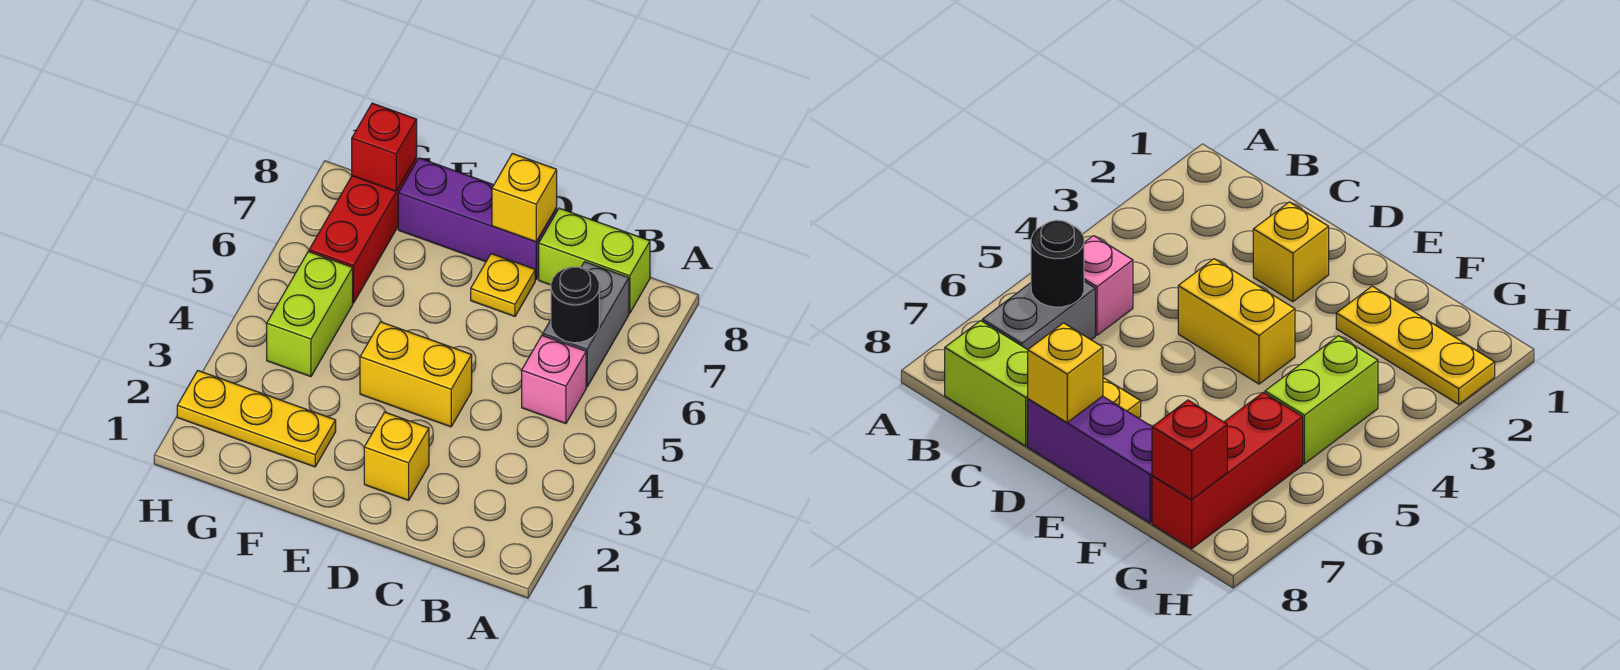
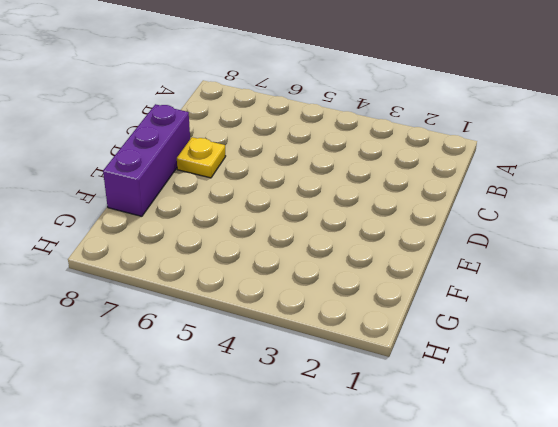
none -> pink 1x1 brick [522,335,586,424]
none -> grey 1x2 brick [543,262,629,387]
none -> lime 1x2 brick [539,208,650,313]

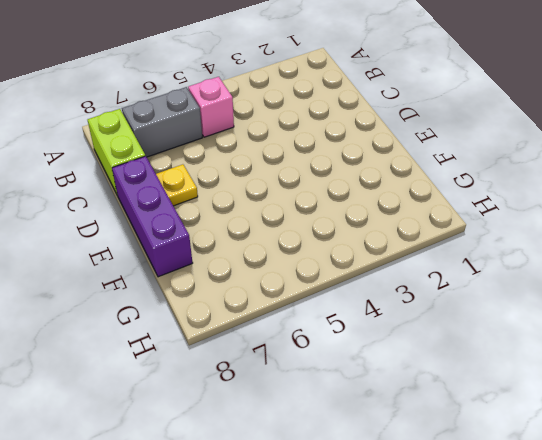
none -> yellow 1x1 brick [364,412,429,500]
none -> yellow 1x2 brick [360,322,472,427]
none -> yellow 1x3 plate [177,371,336,467]

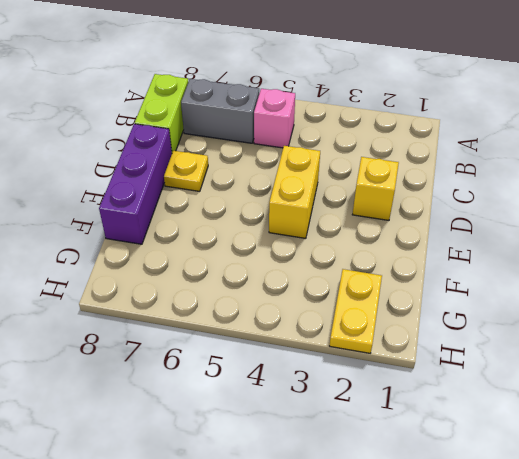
yellow 1x2 plate [330,269,382,353] -> yellow 1x3 plate [177,371,336,467]
none -> lime 1x2 brick [267,252,353,377]
none -> red 1x3 brick [309,157,417,303]
none -> black 1x1 round brick [551,267,599,343]

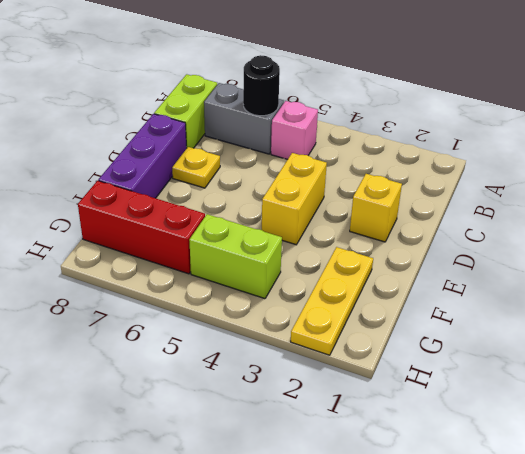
none -> yellow 1x1 brick [492,153,557,242]
none -> red 1x1 brick [352,103,417,191]

